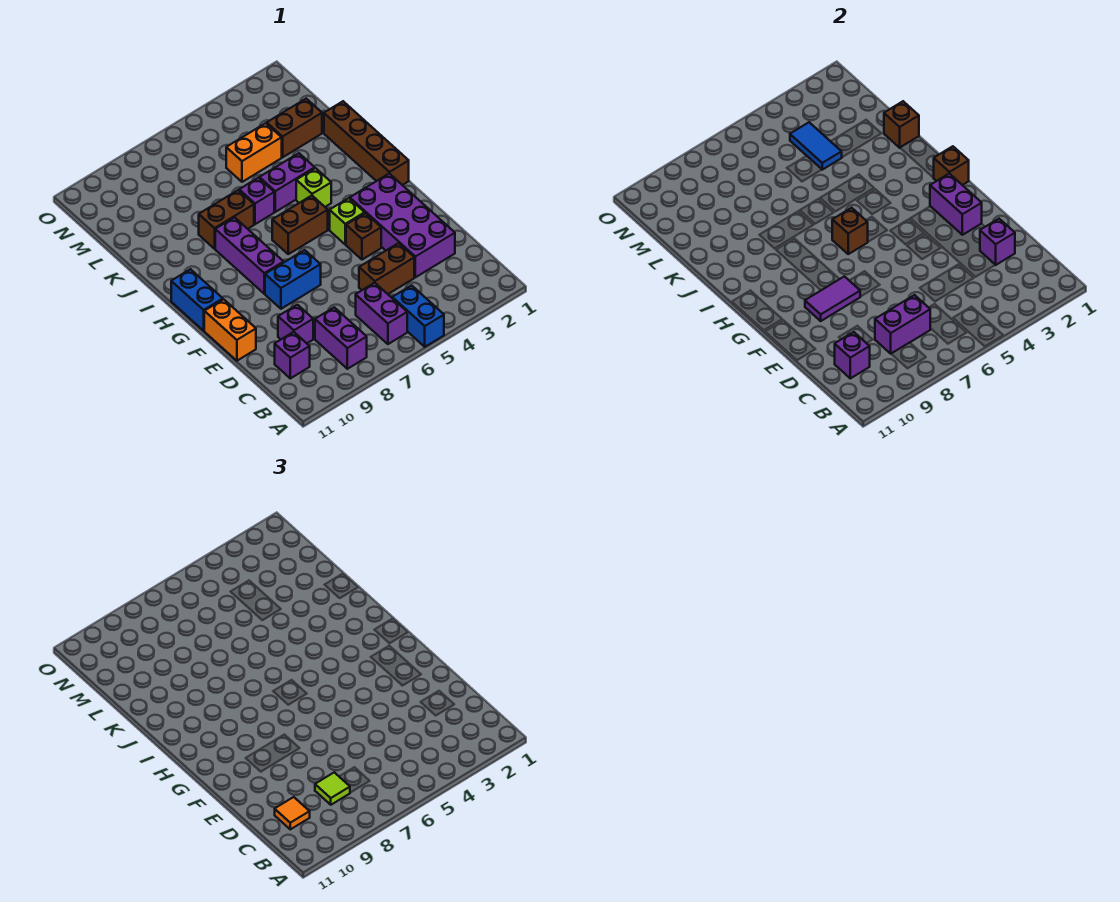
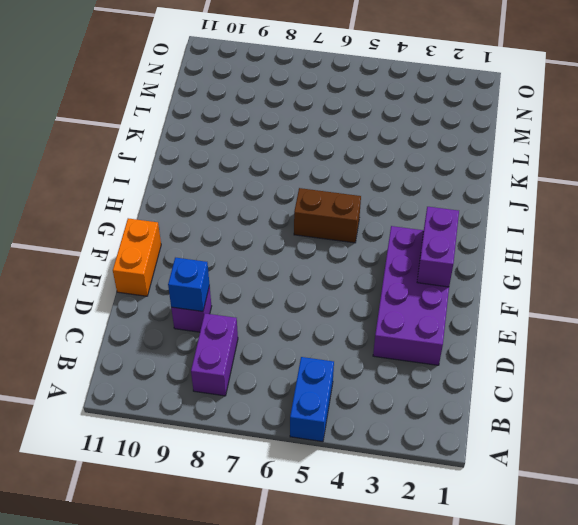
blue 1x1 brick [168,258,210,311] -> none
none -> purple 1x2 brick [356,283,407,344]
none -> purple 1x1 brick [275,332,310,378]
none -> brown 1x2 brick [359,243,414,294]
none -> brown 1x1 brick [346,213,381,260]

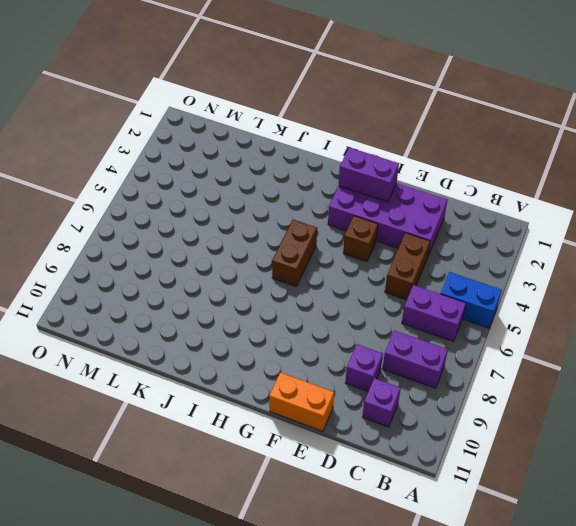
none -> blue 1x2 brick [265,250,321,309]
none -> lime 1x1 brick [330,198,365,245]
none -> purple 1x3 brick [215,217,284,294]
none -> blue 1x2 brick [171,269,223,331]

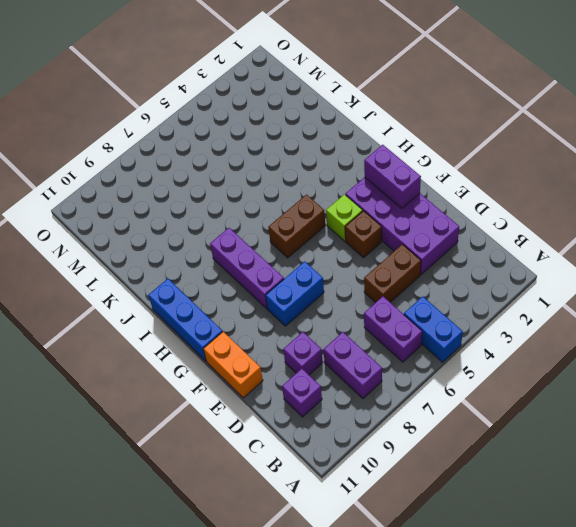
blue 1x3 brick [148,279,223,361] -> blue 1x2 brick [171,269,223,331]
none -> brown 1x4 brick [324,101,409,185]
none -> lime 1x1 brick [296,168,331,207]
none -> purple 1x2 brick [259,153,315,212]
none -> purple 1x1 brick [239,178,274,224]

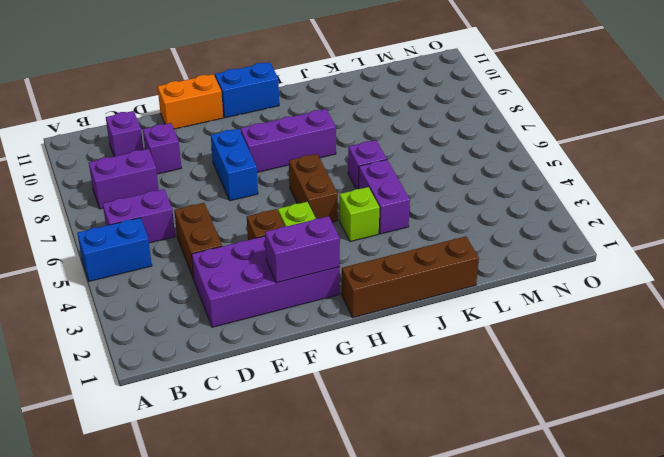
none -> brown 1x2 brick [199,190,254,249]
none -> brown 1x2 brick [267,99,322,157]
none -> orange 1x2 brick [226,123,282,182]
none -> purple 1x2 brick [875,295,930,354]

